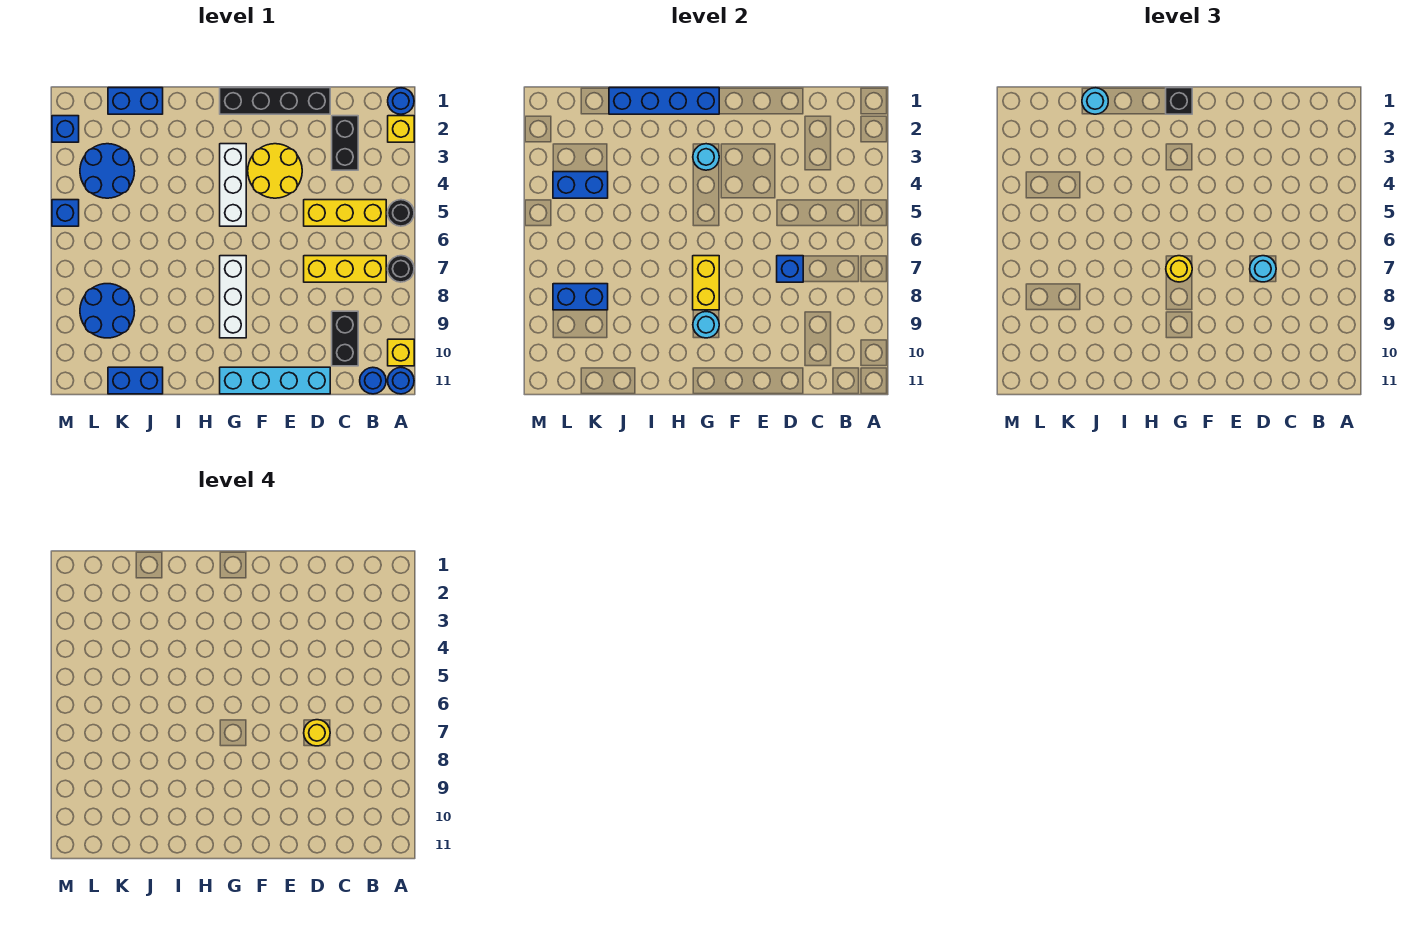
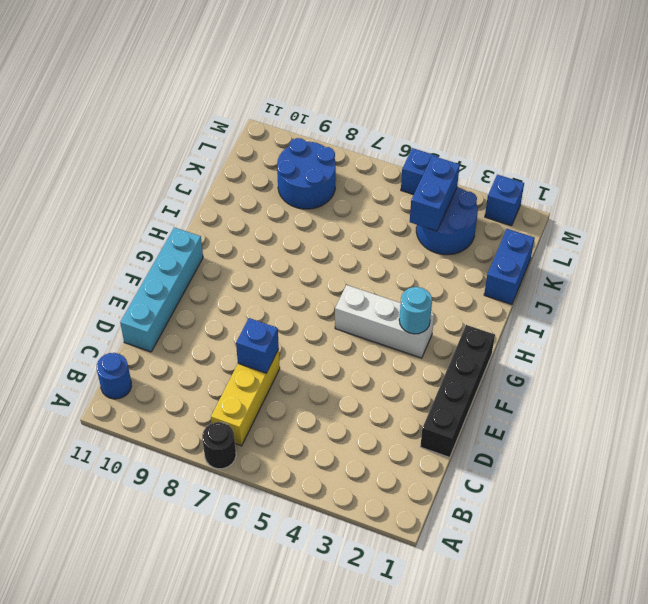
none -> blue 1x1 round brick [388,88,414,114]
none -> yellow 1x1 brick [388,116,414,142]
none -> black 1x1 round brick [388,200,414,226]
none -> yellow 1x1 brick [388,339,414,366]

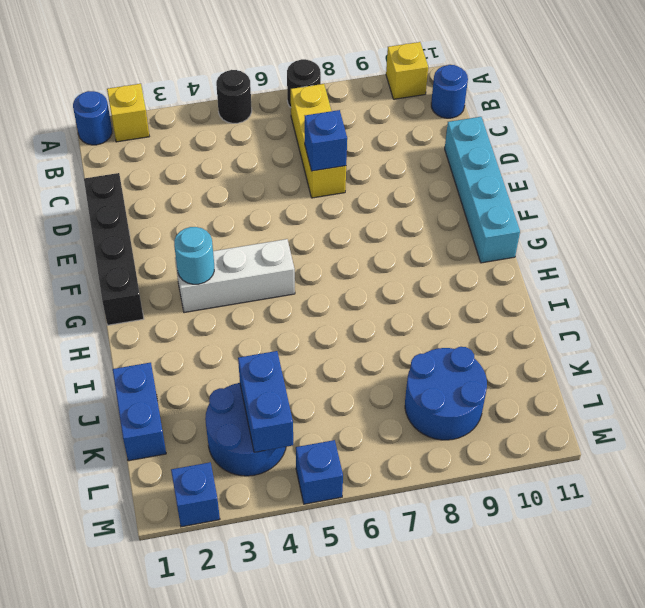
none -> blue 1x1 round brick [388,367,414,394]
none -> yellow 1x3 brick [304,200,386,226]
none -> black 1x2 brick [332,116,358,170]
none -> black 1x2 brick [332,311,358,366]

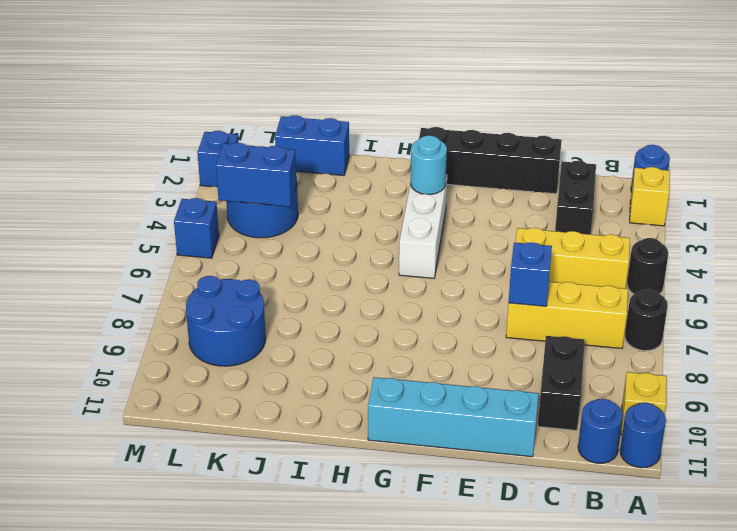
none -> yellow 2x2 round brick [248,144,302,198]
none -> white 1x3 brick [220,256,246,338]
none -> blue 1x2 brick [108,367,163,394]
none -> blue 1x4 brick [609,88,719,114]

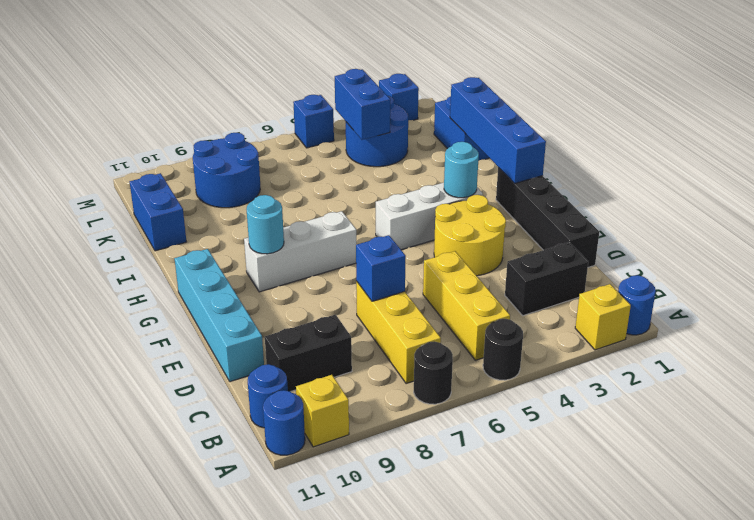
none -> yellow 1x2 brick [693,256,719,310]
none -> blue 1x2 brick [553,284,608,310]
none -> cyan 1x1 round brick [1250,256,1276,282]
none -> black 1x1 brick [1166,88,1192,114]

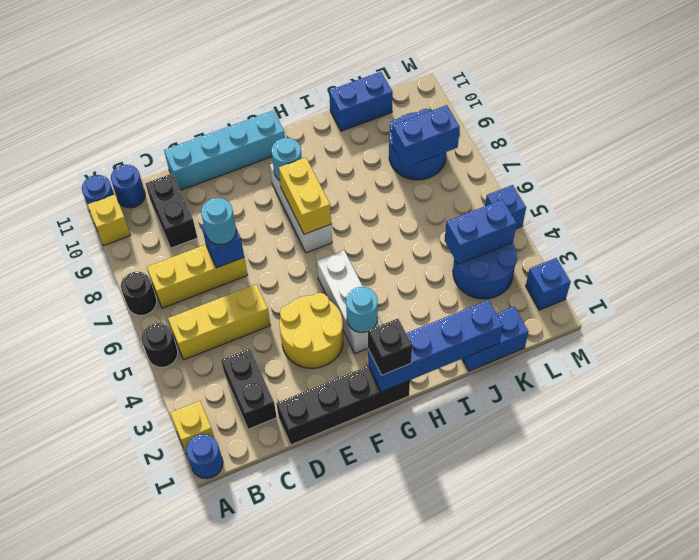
none -> yellow 1x1 round brick [1166,256,1192,282]
none -> cyan 1x1 round brick [1082,88,1108,114]
none -> yellow 1x1 round brick [304,720,330,746]

